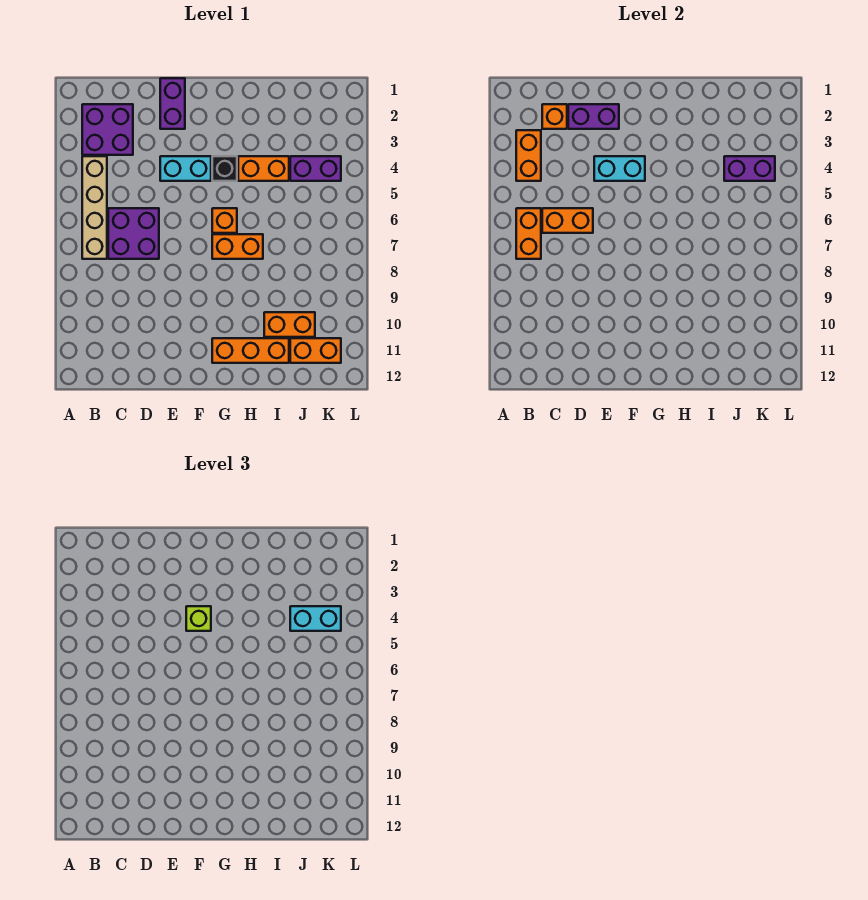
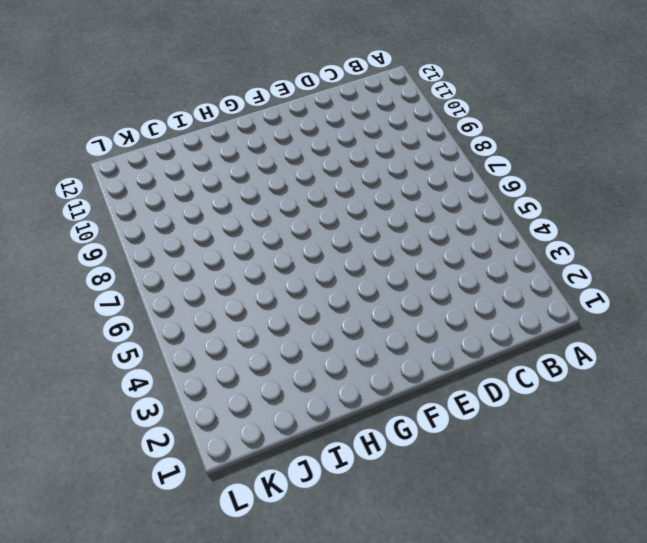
none -> purple 2x2 brick [82,104,133,155]
none -> tan 1x4 brick [82,156,107,259]
none -> purple 2x2 brick [108,208,159,259]

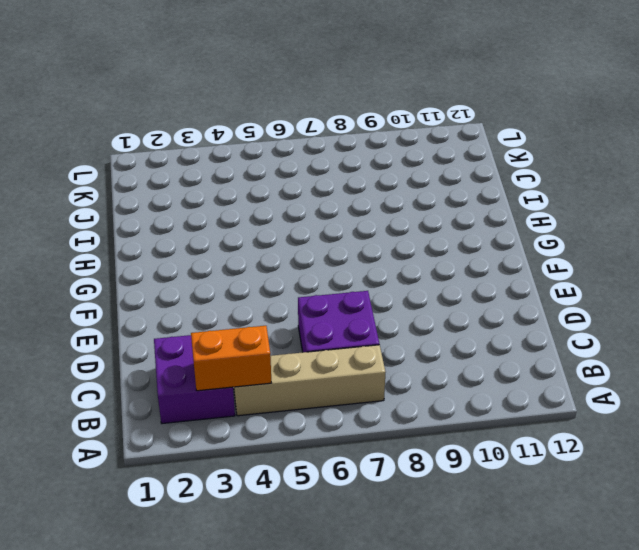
none -> purple 1x2 brick [160,78,185,129]
none -> cyan 1x2 brick [160,156,211,181]
none -> black 1x1 brick [212,156,237,181]

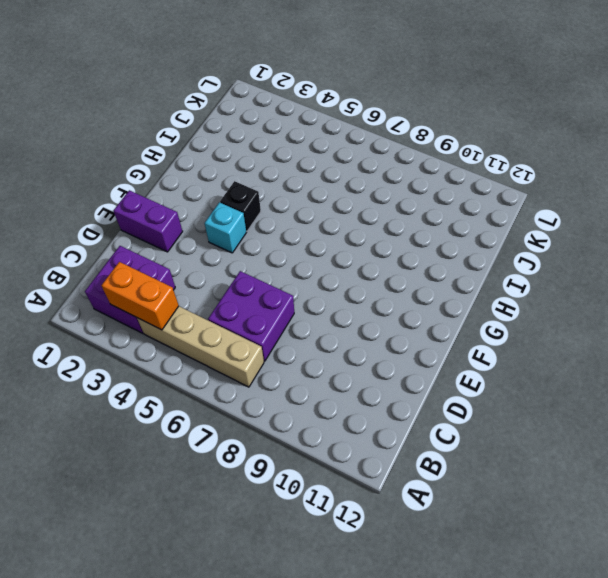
cyan 1x1 brick [205,202,246,253] -> cyan 1x2 brick [160,156,211,181]
none -> orange 1x1 brick [212,208,237,233]
none -> orange 1x2 brick [212,234,263,259]
none -> orange 1x3 brick [212,338,289,363]

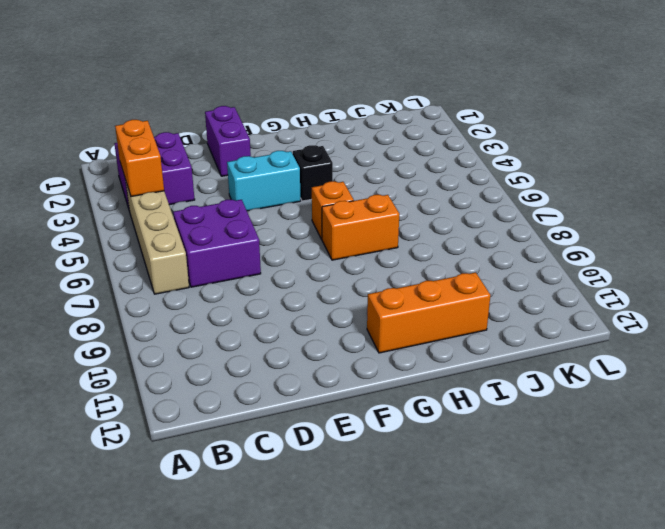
none -> orange 1x2 brick [238,156,289,181]
none -> orange 1x2 brick [264,312,315,337]
none -> purple 1x2 brick [290,156,341,181]

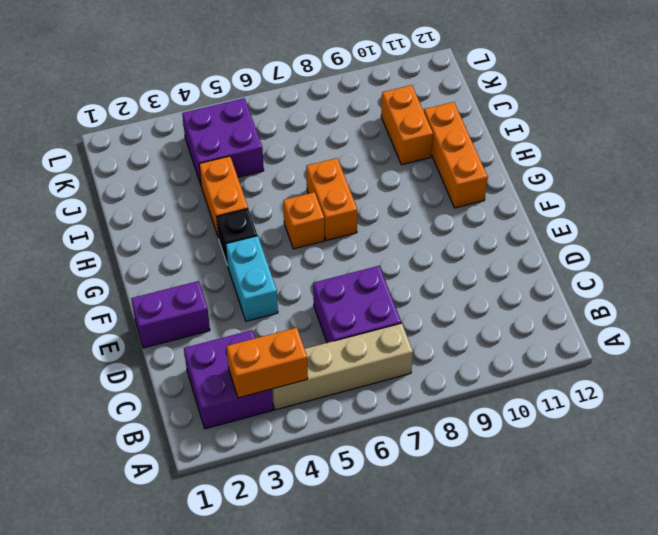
purple 2x2 brick [182,98,264,184] -> purple 1x2 brick [290,156,341,181]
none -> orange 1x2 brick [290,338,341,363]
none -> orange 1x2 brick [516,208,541,259]
none -> orange 1x1 brick [542,104,567,129]

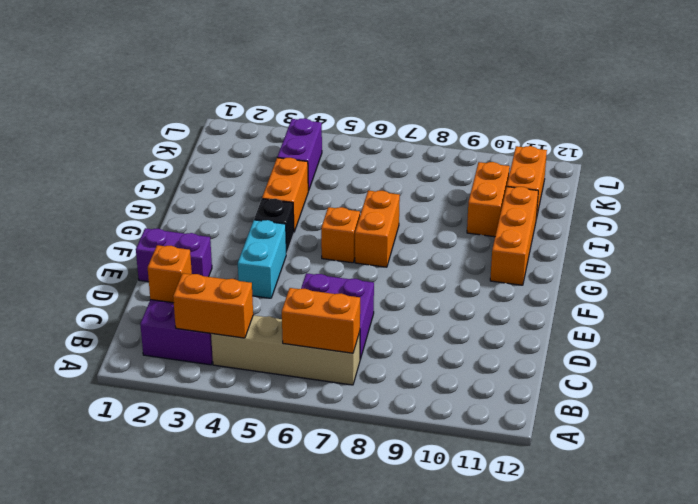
none -> orange 1x2 brick [542,208,593,233]
none -> purple 1x2 brick [568,104,619,129]
none -> cyan 1x2 brick [594,156,645,181]

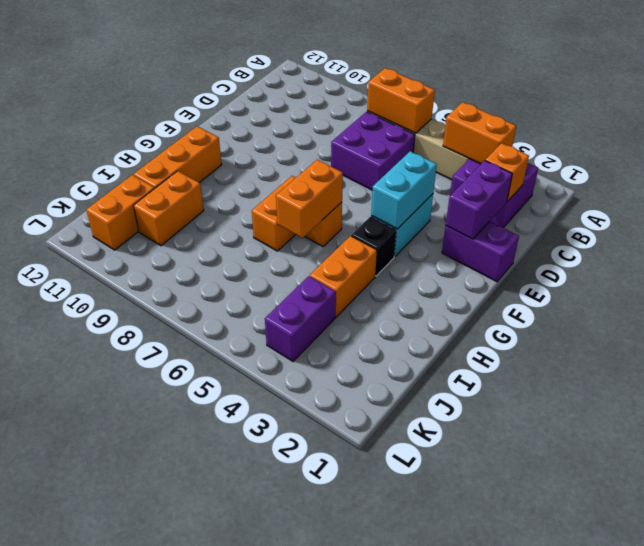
orange 1x2 brick [276,160,343,238] -> orange 1x2 brick moved to [542,208,593,233]
none -> purple 1x2 brick [724,156,775,181]
none -> lime 1x1 brick [186,606,211,631]
none -> cyan 1x2 brick [290,606,341,631]

